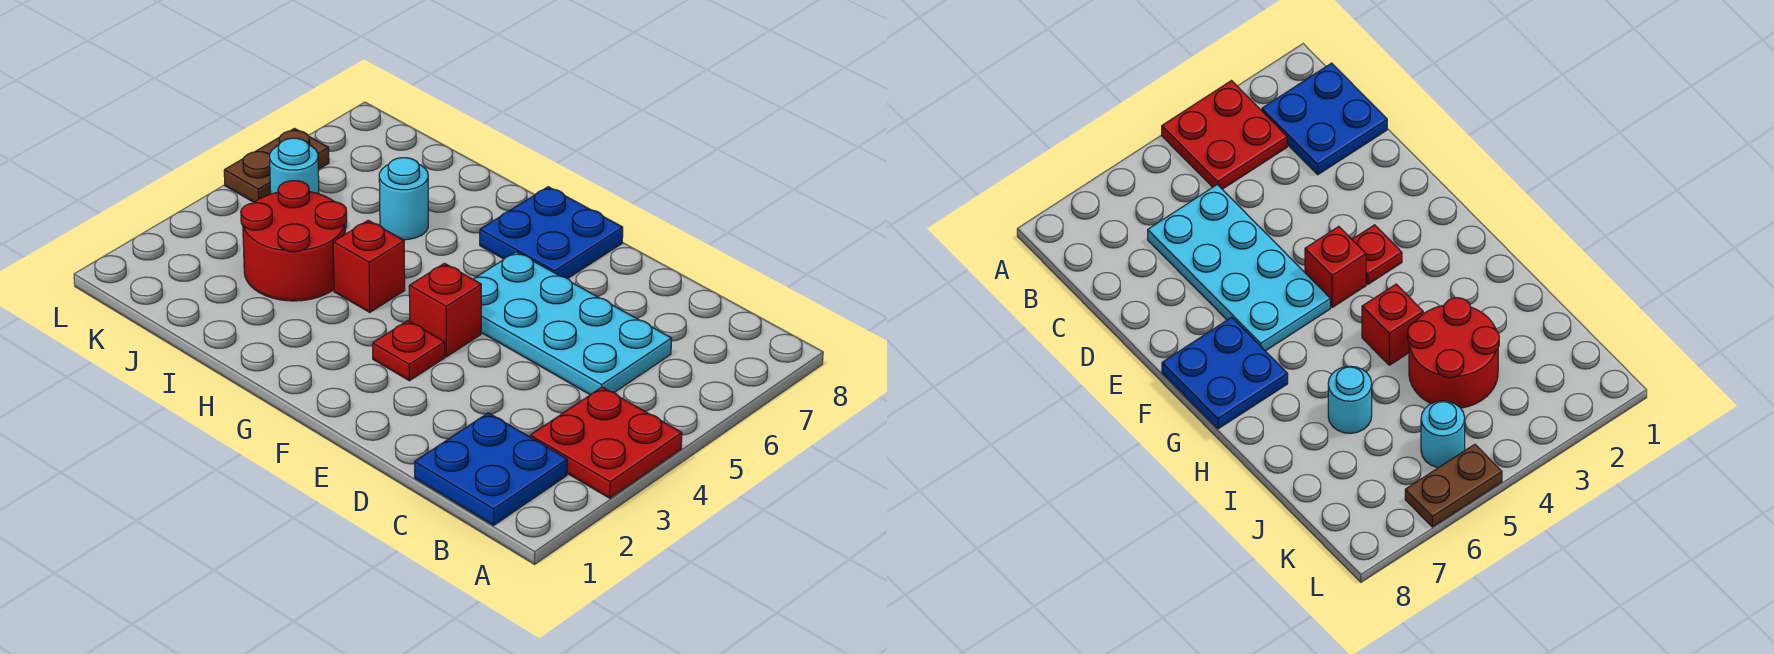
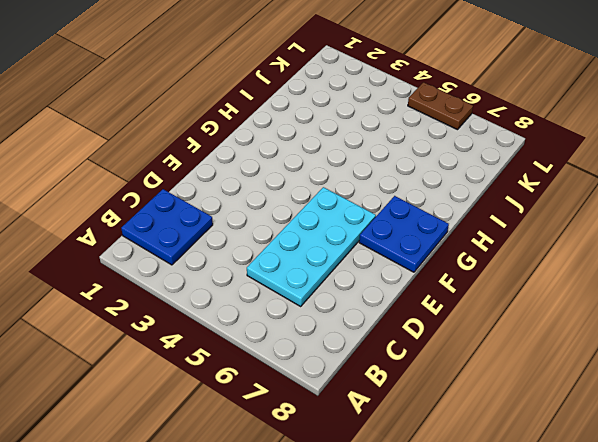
none -> red 2x2 plate [530,387,682,498]
none -> red 1x1 plate [373,321,445,381]

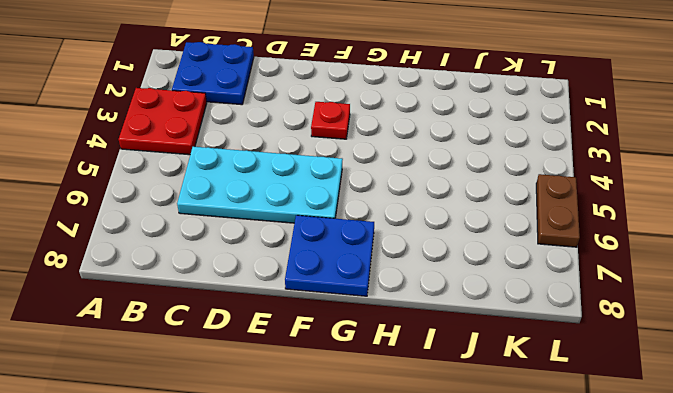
none -> red 1x1 brick [409,263,481,357]
none -> red 1x1 brick [333,220,405,312]

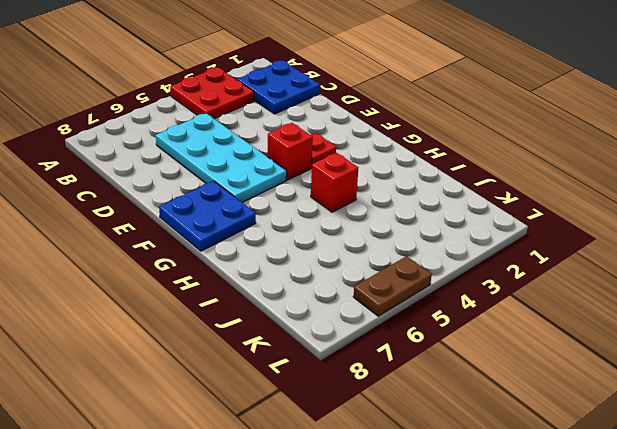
none -> red 2x2 round brick [241,181,347,301]
none -> cyan 1x1 round brick [379,158,428,240]

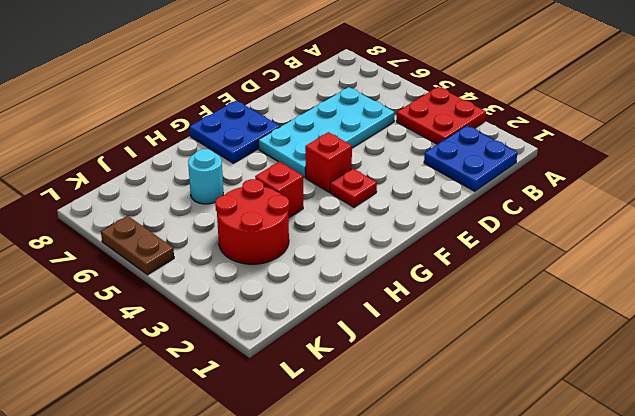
none -> cyan 1x1 round brick [270,138,319,194]

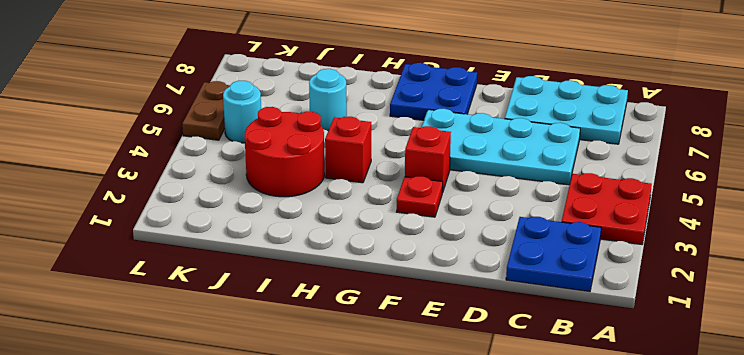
cyan 2x3 plate [505,76,628,144] -> none

